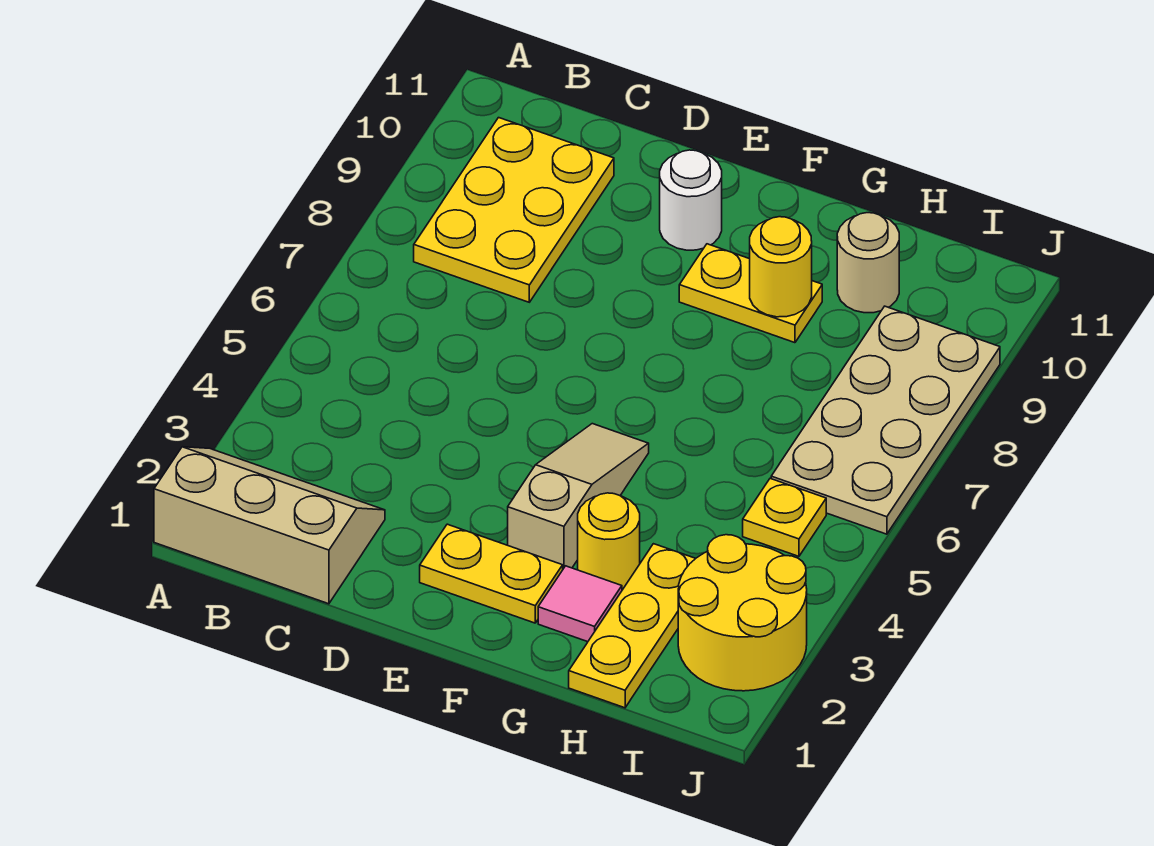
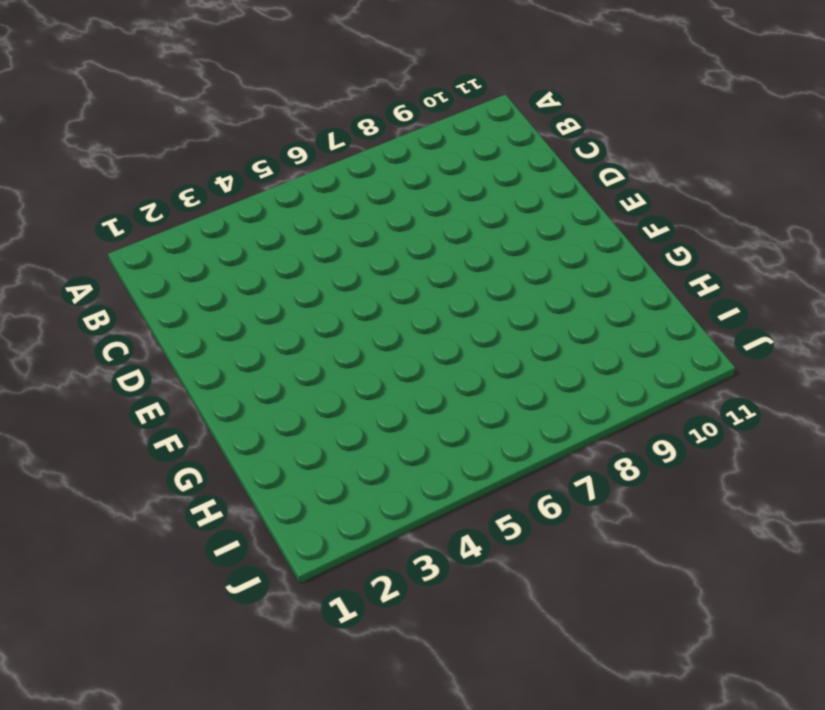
none -> tan 2x3 slope [154,447,385,604]
none -> yellow 2x3 plate [414,118,614,302]
none -> yellow 1x2 plate [420,524,563,623]

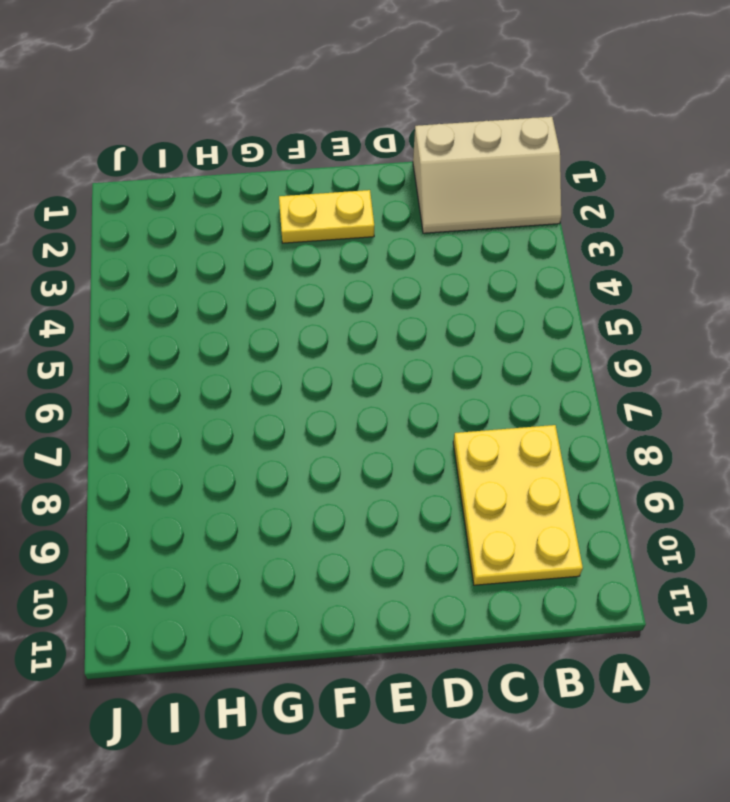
none -> white 1x1 round brick [660,150,722,250]
none -> tan 1x3 slope [508,424,649,569]
none -> yellow 1x2 plate [679,244,822,343]

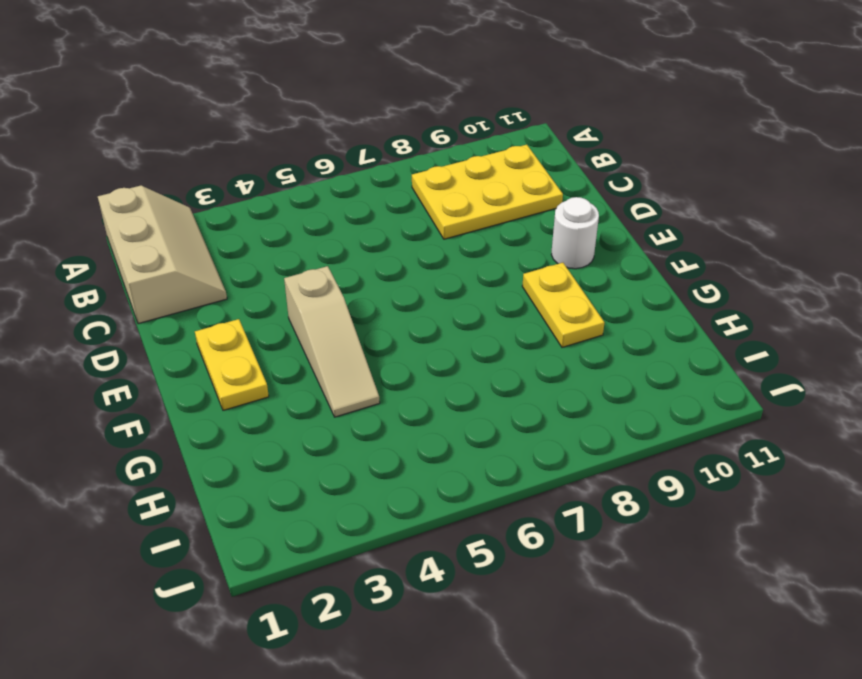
tan 1x3 slope [284,266,380,417] -> tan 1x3 slope turned to [508,424,649,569]
none -> pink 1x1 tile [538,566,622,642]
none -> yellow 1x1 round brick [578,493,640,590]
none -> yellow 1x3 plate [569,544,696,708]

